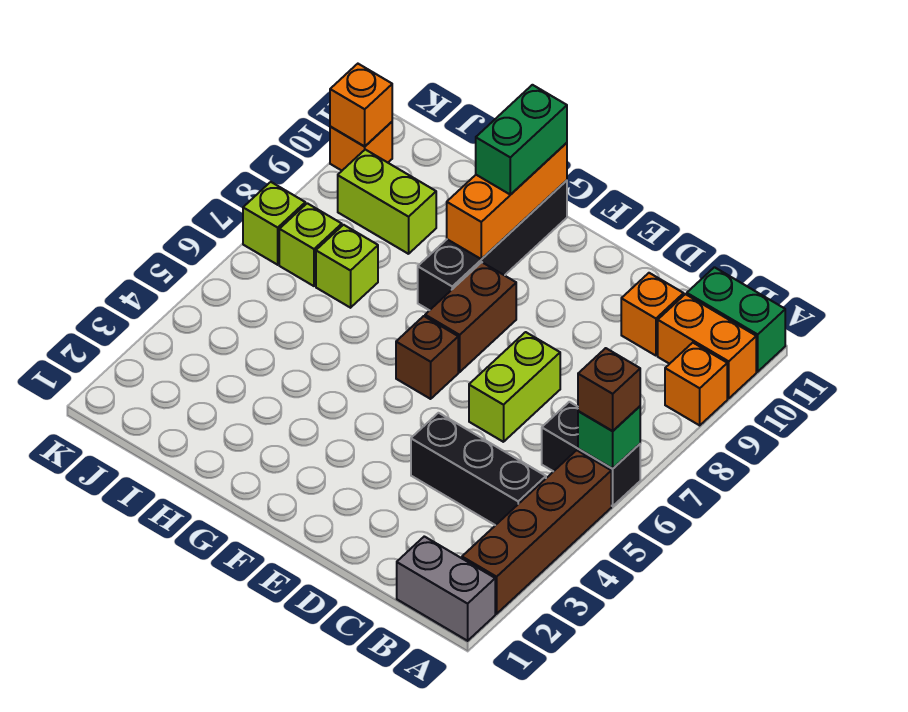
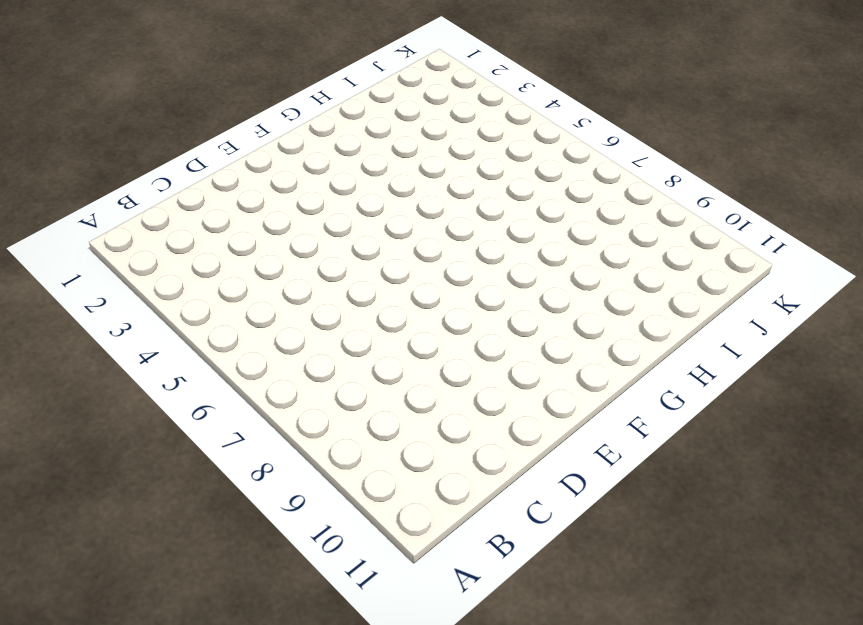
none -> grey 1x2 brick [397,536,495,641]
none -> brown 1x4 brick [462,450,611,614]
none -> black 1x2 brick [542,402,640,506]

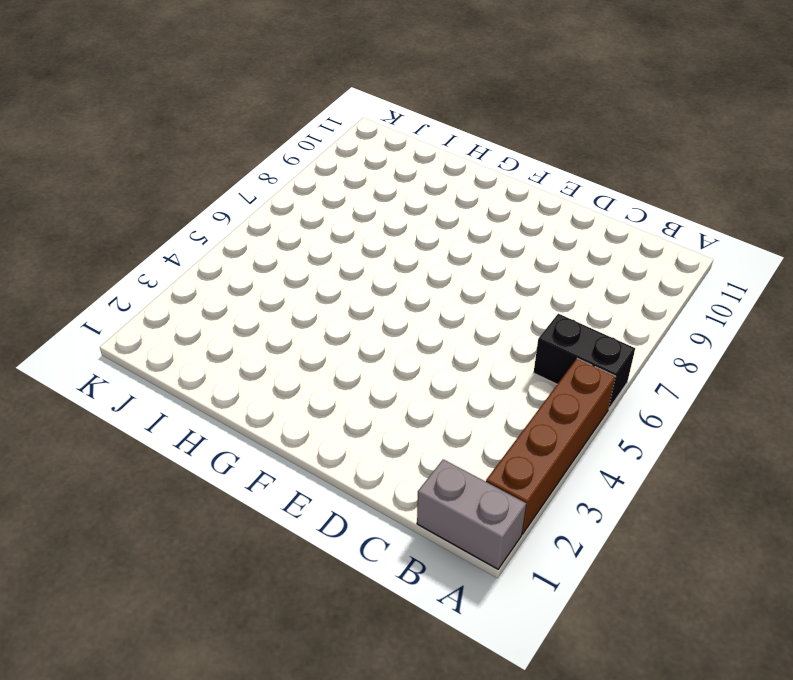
none -> orange 1x1 brick [665,343,727,425]
none -> orange 1x2 brick [658,294,756,398]
none -> green 1x2 brick [687,267,785,372]

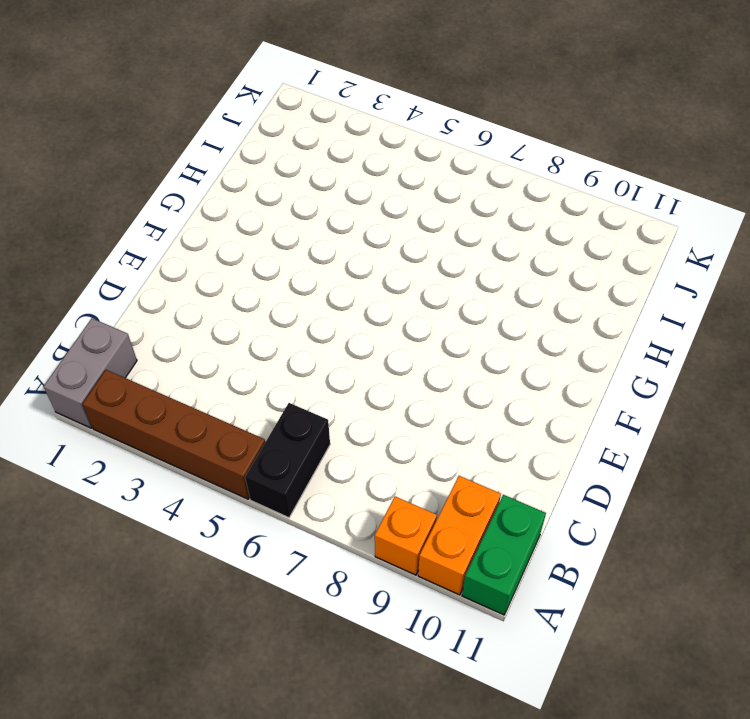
none -> black 1x3 brick [411,413,546,525]
none -> orange 1x1 brick [621,273,684,356]
none -> lime 1x2 brick [469,332,560,442]

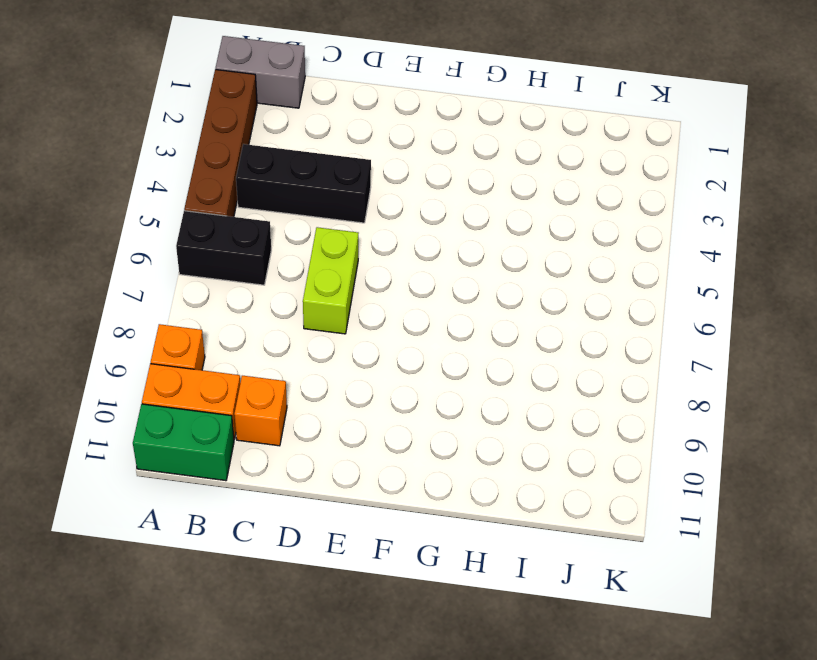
none -> brown 1x1 brick [396,316,458,399]
none -> brown 1x2 brick [425,262,516,372]
none -> black 1x4 brick [418,180,567,310]

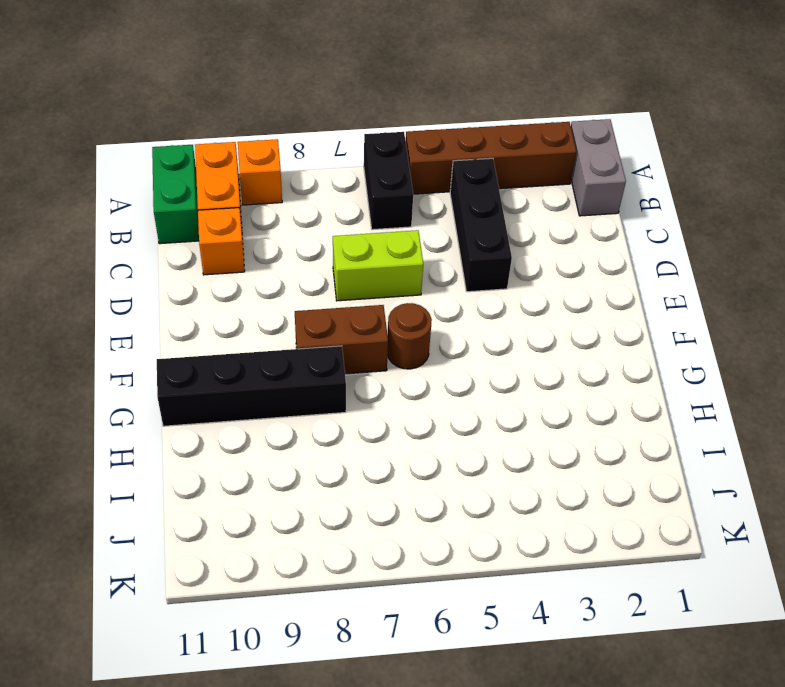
brown 1x1 round brick [388,303,432,369] -> brown 1x1 brick [396,316,458,399]
none -> lime 1x1 brick [316,225,378,308]
none -> lime 1x2 brick [338,150,436,254]
none -> lime 1x1 brick [279,203,342,286]

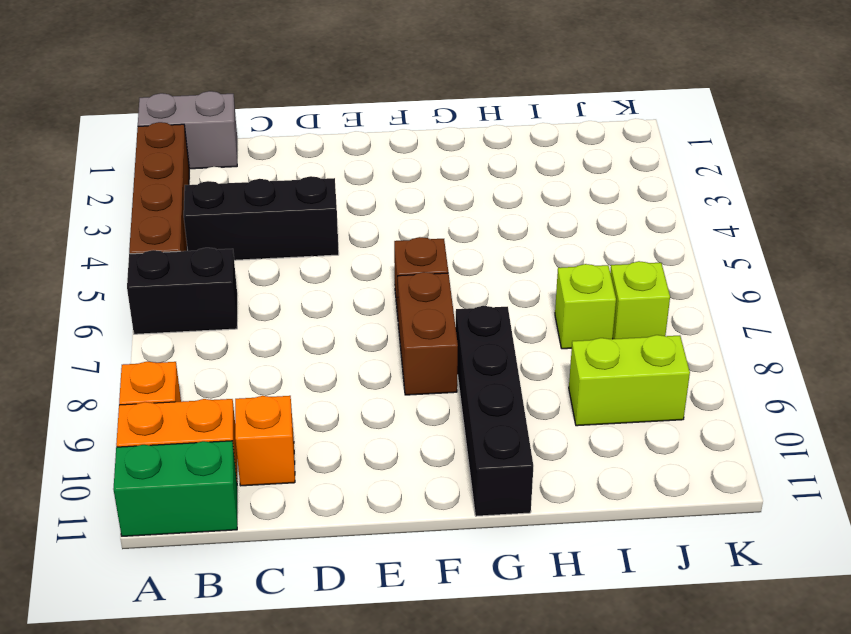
none -> lime 1x2 brick [469,332,560,442]
none -> lime 1x1 brick [243,182,305,265]
none -> orange 1x1 brick [330,122,392,171]

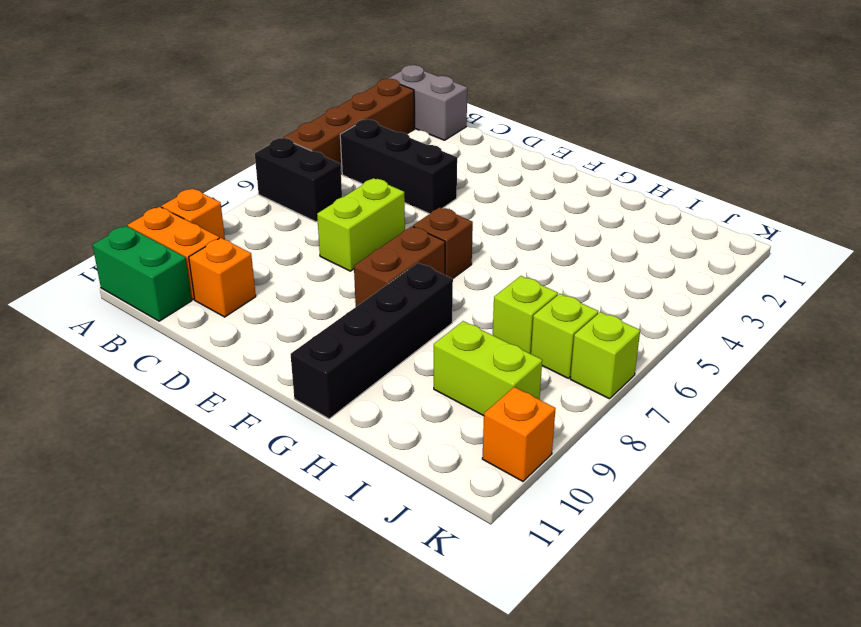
none -> green 1x1 brick [578,406,640,468]
none -> orange 1x3 brick [447,143,567,259]
none -> orange 1x1 brick [330,64,392,146]

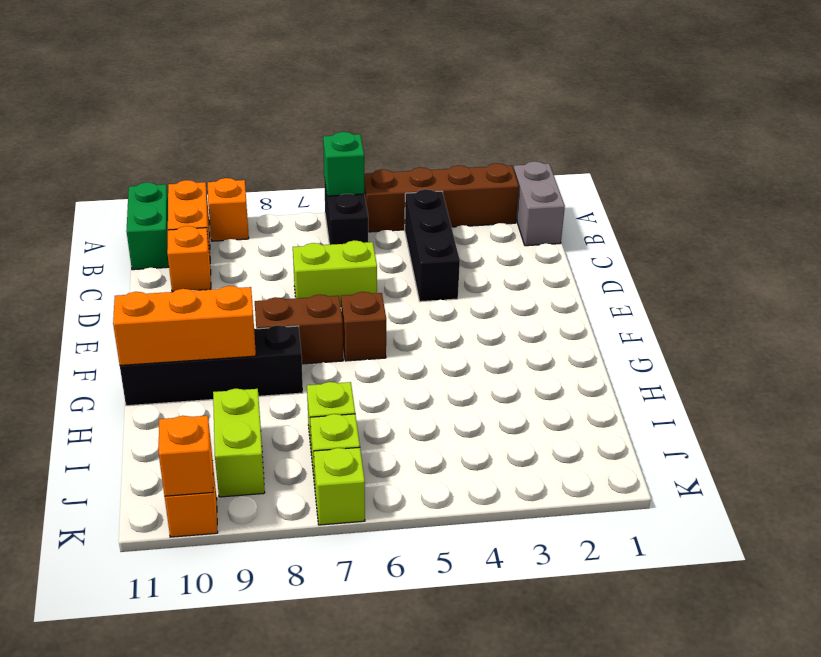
none -> brown 1x1 brick [578,348,640,431]
none -> green 1x2 brick [476,85,567,195]

